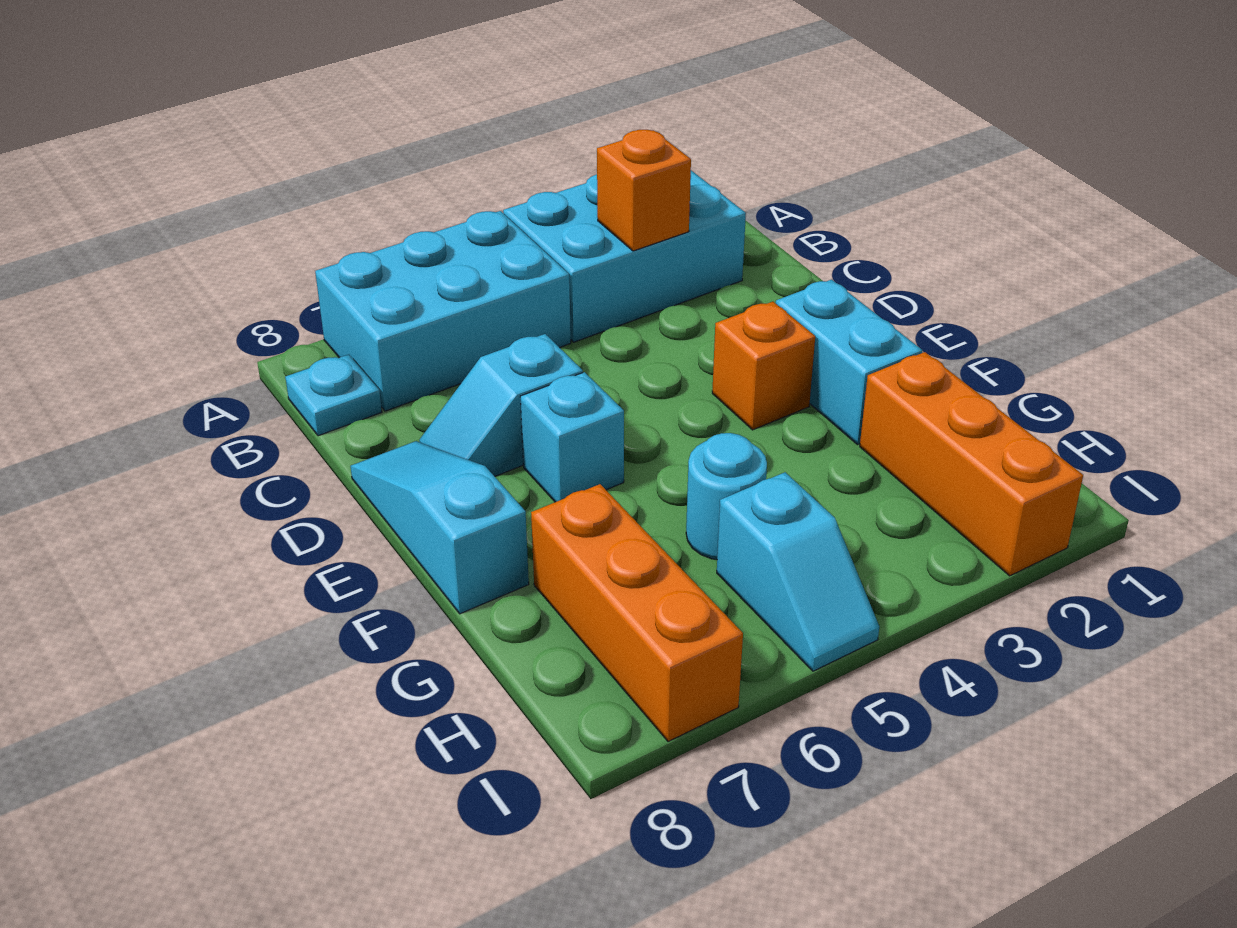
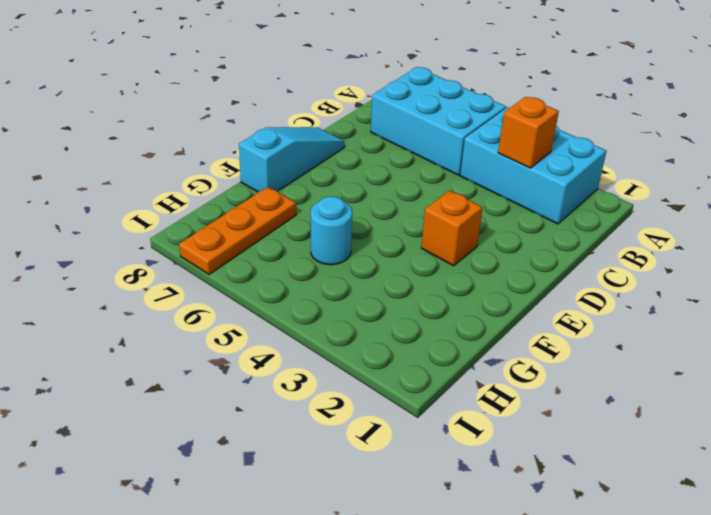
orange 1x3 plate [179,187,296,275] -> orange 1x3 brick [531,484,743,742]
none -> cyan 1x1 plate [285,354,382,436]
none -> cyan 1x2 slope [419,334,583,476]
none -> cyan 1x2 brick [776,280,923,445]

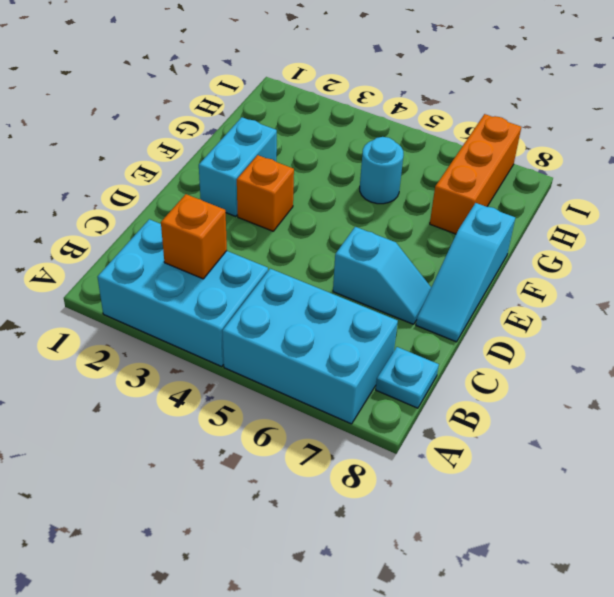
none -> cyan 1x1 brick [520,372,624,502]
none -> orange 1x3 brick [860,352,1083,576]
none -> cyan 1x2 slope [717,472,879,671]

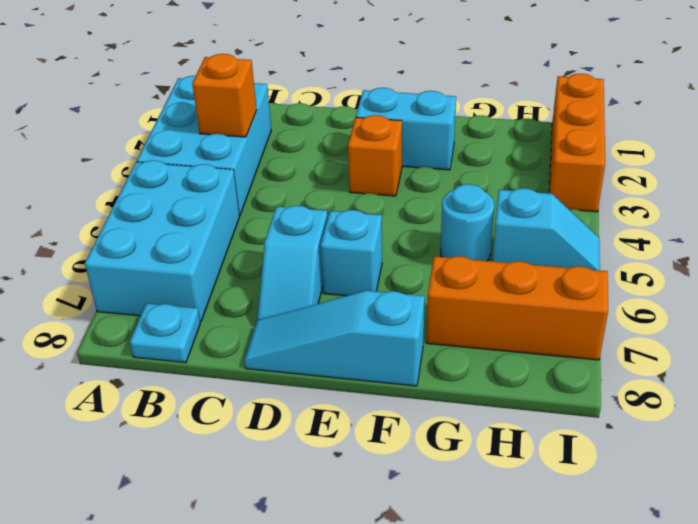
orange 1x3 brick [549,74,605,212] -> orange 1x3 brick turned to [860,352,1083,576]

